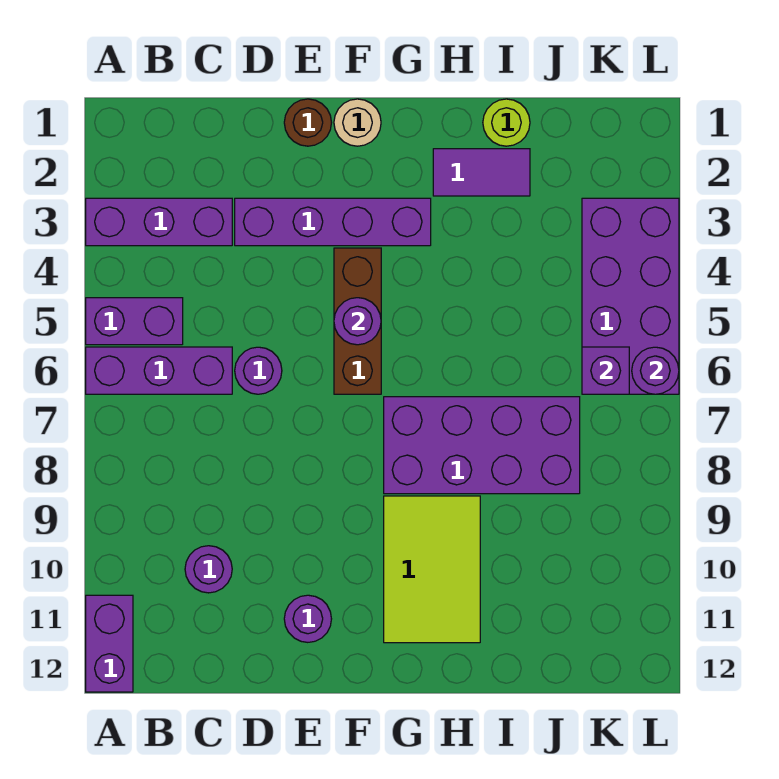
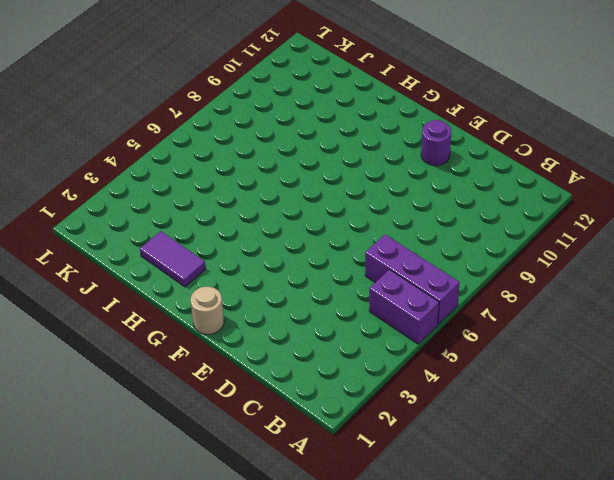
none -> purple 1x3 brick [86,198,232,246]
none -> purple 1x2 brick [86,595,133,692]
none -> purple 1x1 round brick [185,546,232,593]

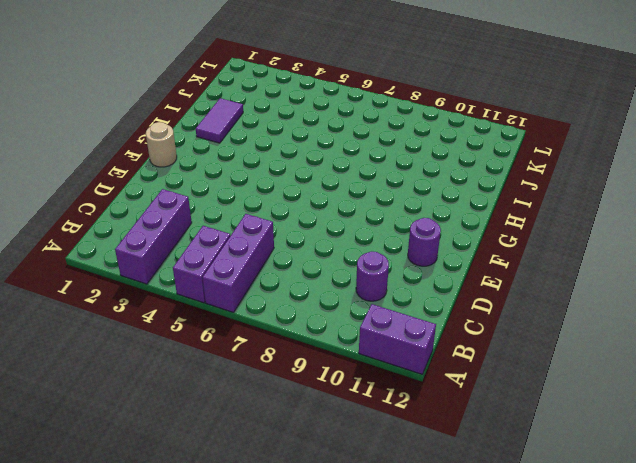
none -> purple 1x4 brick [235,198,431,246]
none -> purple 1x1 round brick [235,347,282,394]
none -> brown 1x1 round brick [284,99,332,146]

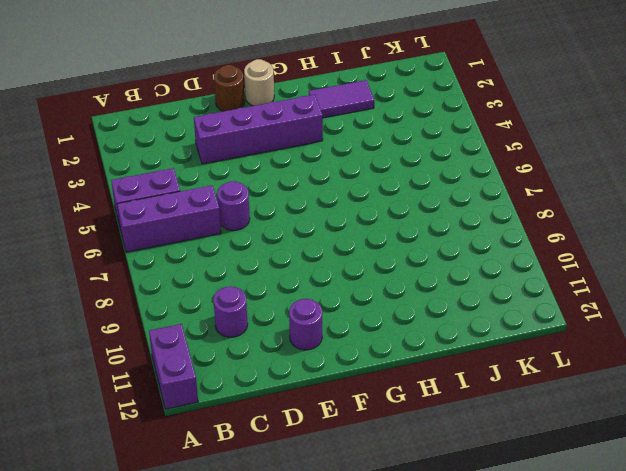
none -> purple 1x3 brick [86,198,232,246]
none -> brown 1x3 brick [334,248,381,394]
none -> purple 2x4 brick [384,397,580,494]

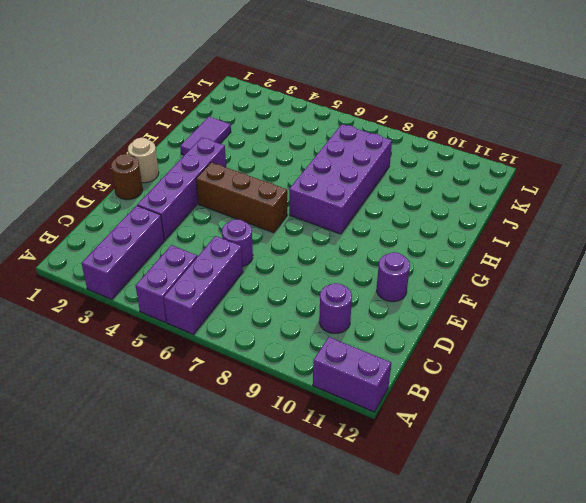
none -> lime 2x3 tile [384,496,480,643]
none -> lime 1x1 round brick [483,99,530,146]
none -> purple 2x4 brick [582,198,679,394]

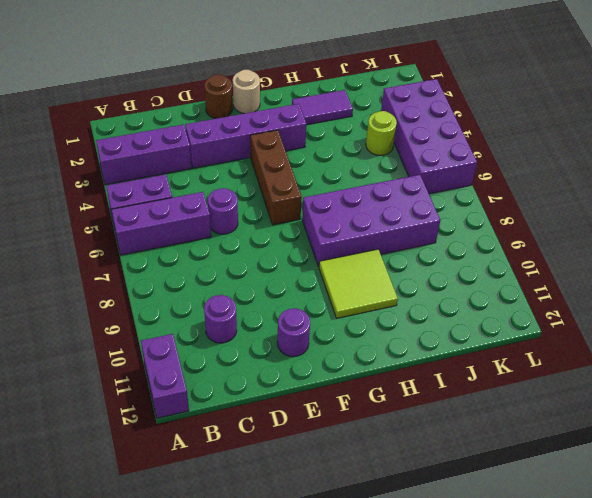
lime 2x2 tile [319,249,398,318] -> lime 2x3 tile [384,496,480,643]
lime 1x1 round brick [366,111,397,155] -> lime 1x1 round brick moved to [483,99,530,146]
none -> purple 1x1 round brick [334,298,381,345]
none -> purple 1x1 brick [582,347,629,394]
none -> purple 1x1 round brick [632,347,679,394]

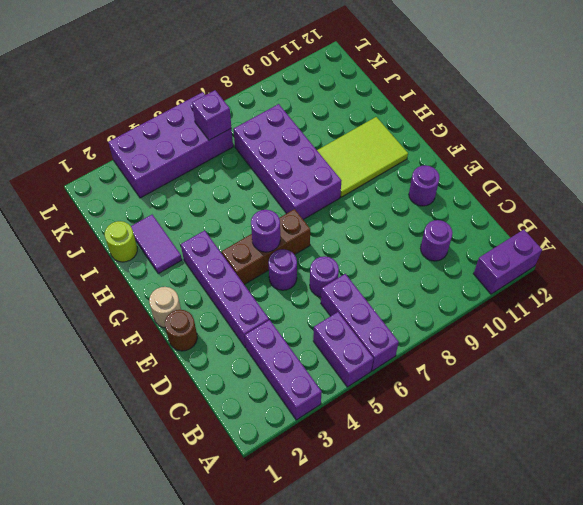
purple 1x1 round brick [268,249,297,290] -> purple 1x1 round brick moved to [632,347,679,394]

